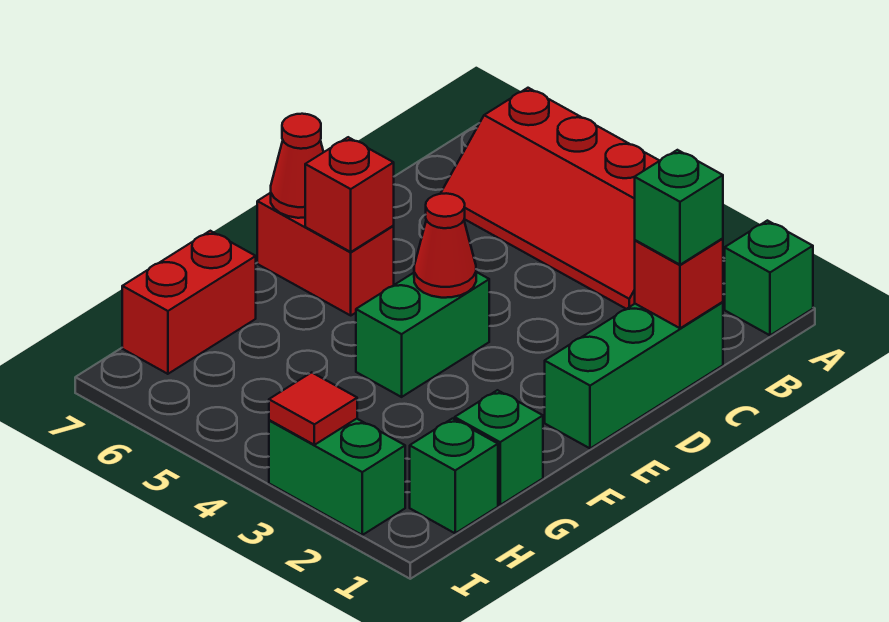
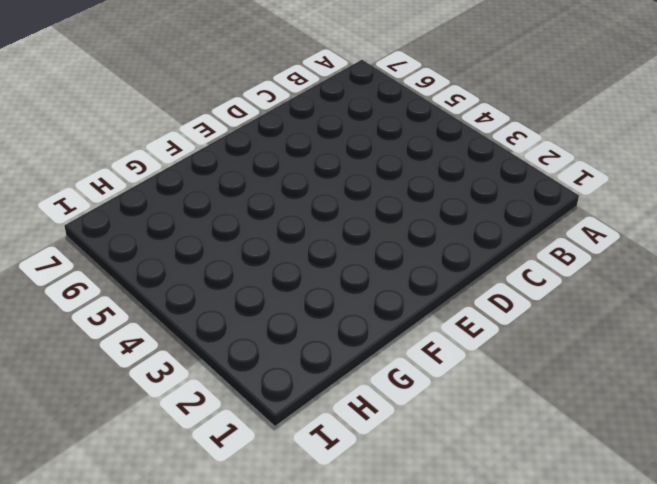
none -> green 1x1 brick [725,221,813,335]
none -> red 2x4 slope [440,88,659,309]
none -> green 1x3 brick [545,302,723,448]

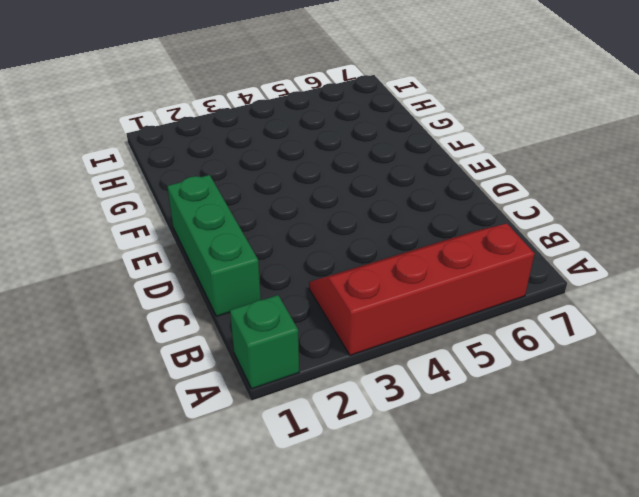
none -> green 1x2 brick [356,272,489,397]
none -> red 1x2 brick [257,193,394,315]
none -> green 1x1 brick [455,390,543,505]

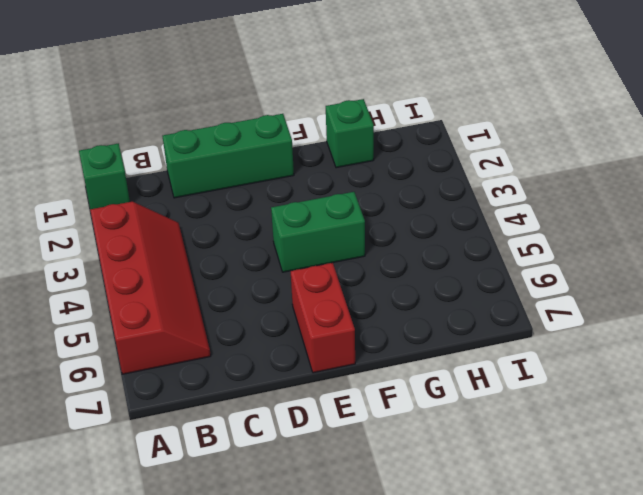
none -> red 1x2 brick [122,231,256,374]
none -> green 1x1 brick [410,419,498,533]
none -> green 1x2 brick [269,419,405,535]

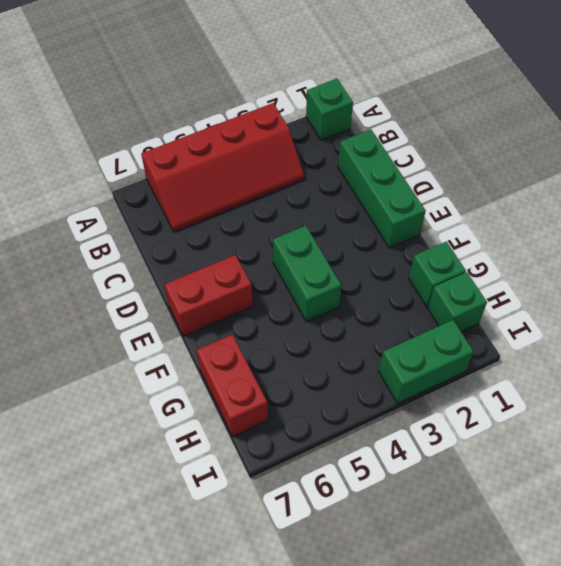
none -> red 1x1 brick [635,238,723,328]
none -> red 1x1 cone [414,193,476,298]
none -> red 1x1 brick [305,137,394,252]

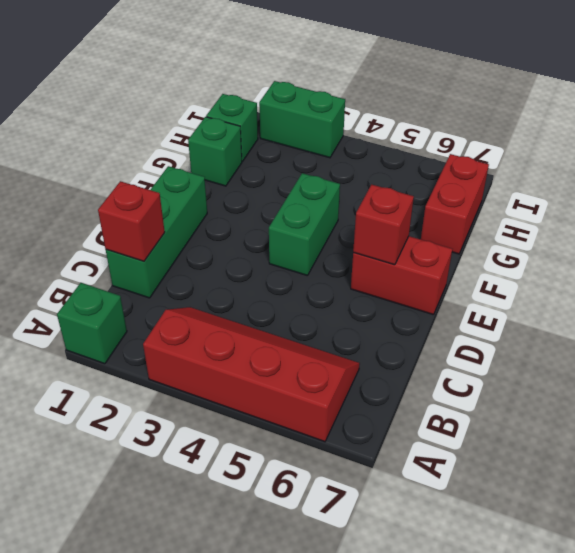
none -> red 1x1 cone [414,193,476,298]
none -> red 1x1 cone [271,114,323,218]
none -> red 1x1 tile [269,372,357,445]

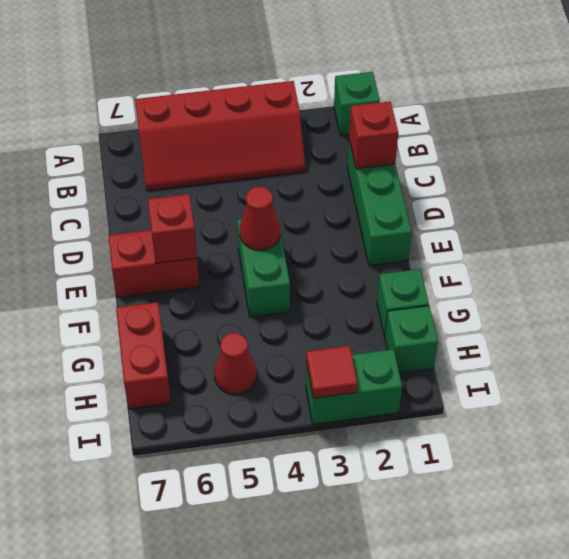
red 1x1 cone [215,333,256,394] -> red 1x1 cone moved to [271,114,323,218]
none -> green 1x1 brick [635,150,723,265]

